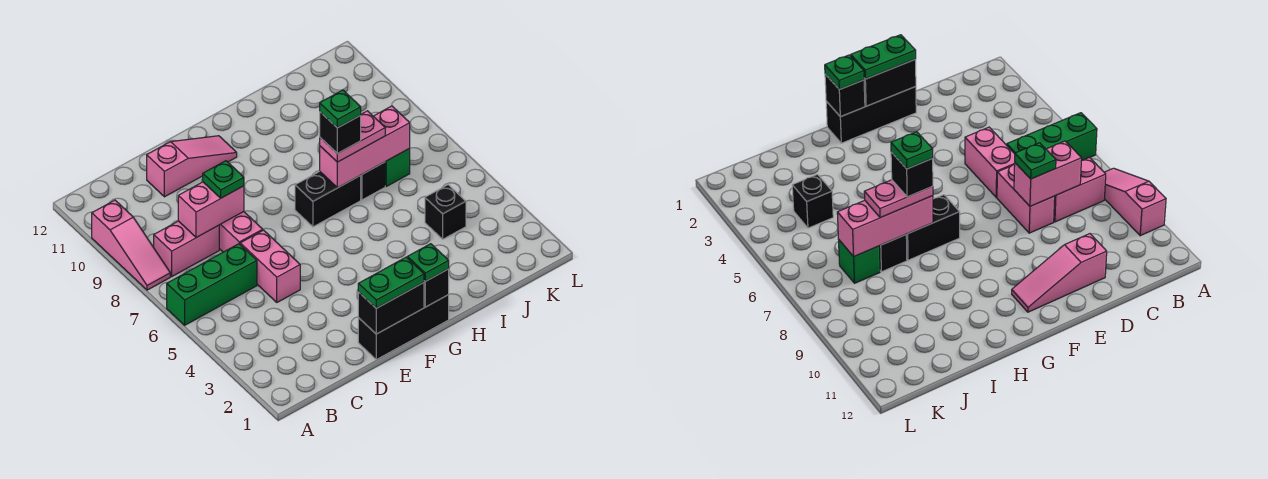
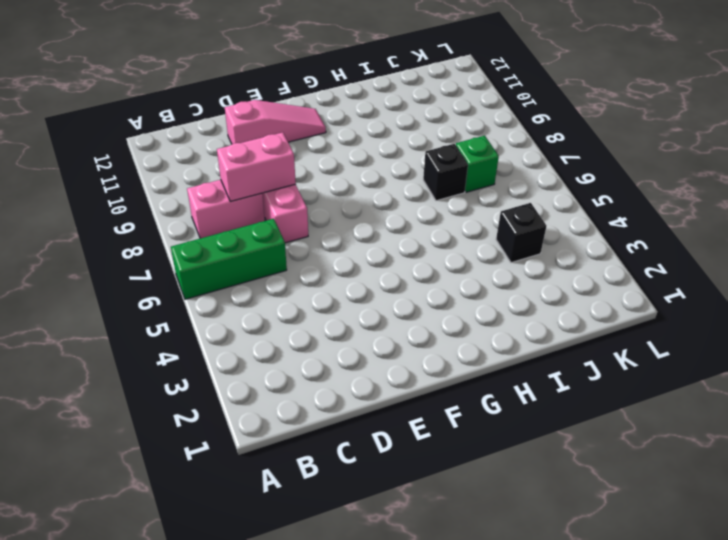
none -> pink 1x3 slope [92,200,170,290]
none -> pink 1x2 brick [240,230,300,302]
none -> black 1x3 brick [358,295,449,360]

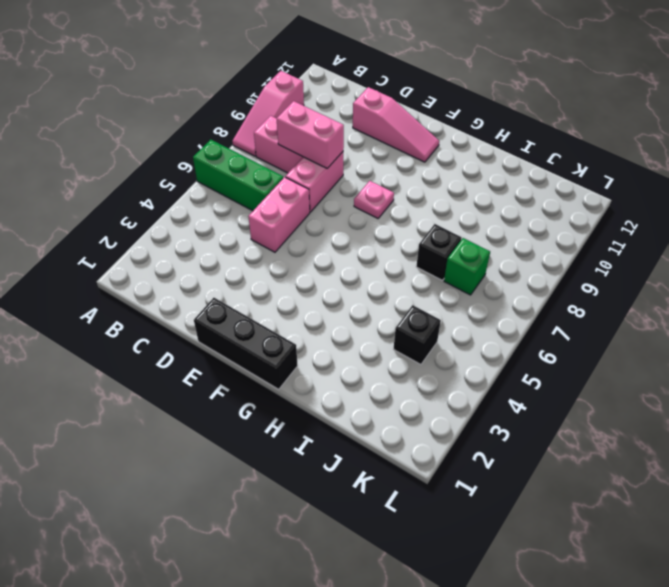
pink 1x1 plate [354,181,394,218] -> none
none -> black 1x2 brick [295,171,361,227]
none -> black 1x2 brick [358,283,424,334]
none -> black 1x1 brick [424,269,449,307]

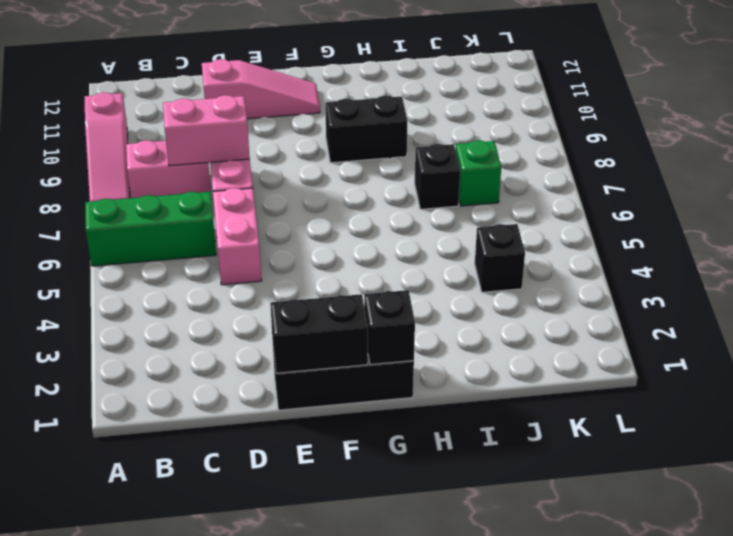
black 1x2 brick [325,96,408,163] -> black 1x2 brick moved to [295,171,361,227]
none -> pink 1x3 brick [320,106,410,188]
none -> green 1x1 plate [203,161,244,198]
none -> green 1x2 plate [358,257,424,308]

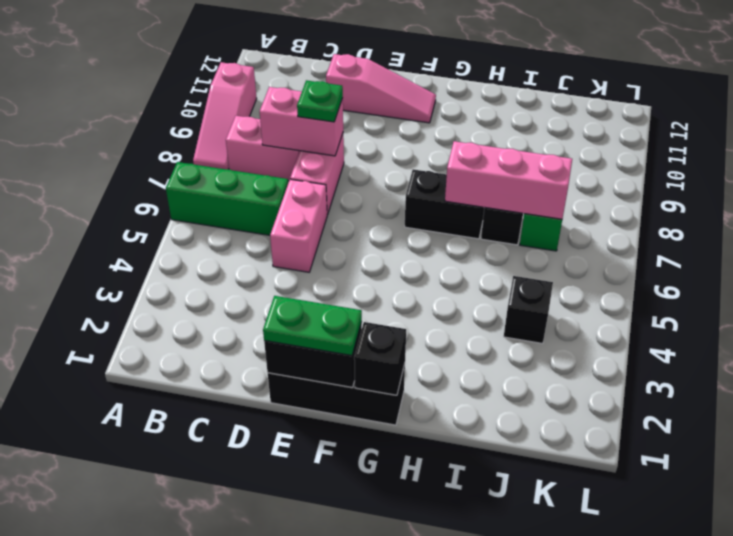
none -> green 1x1 plate [407,244,449,281]
none -> pink 1x2 plate [320,111,385,162]
none -> black 1x1 brick [320,112,361,154]

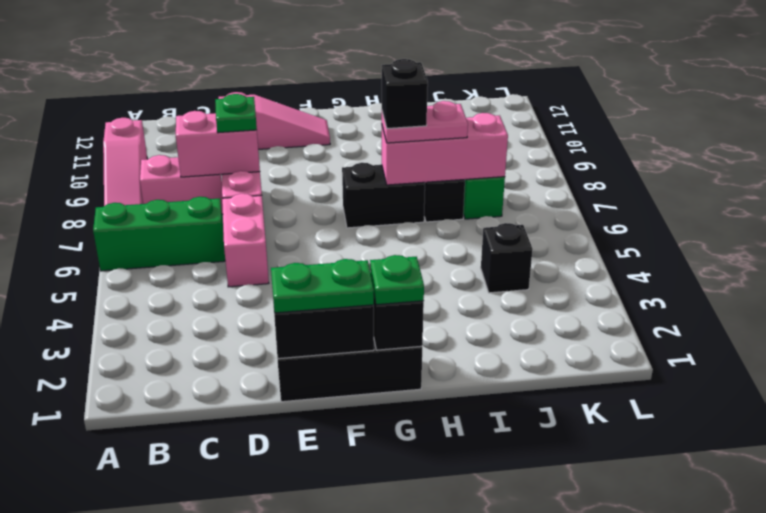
none -> green 1x1 plate [320,90,361,128]

